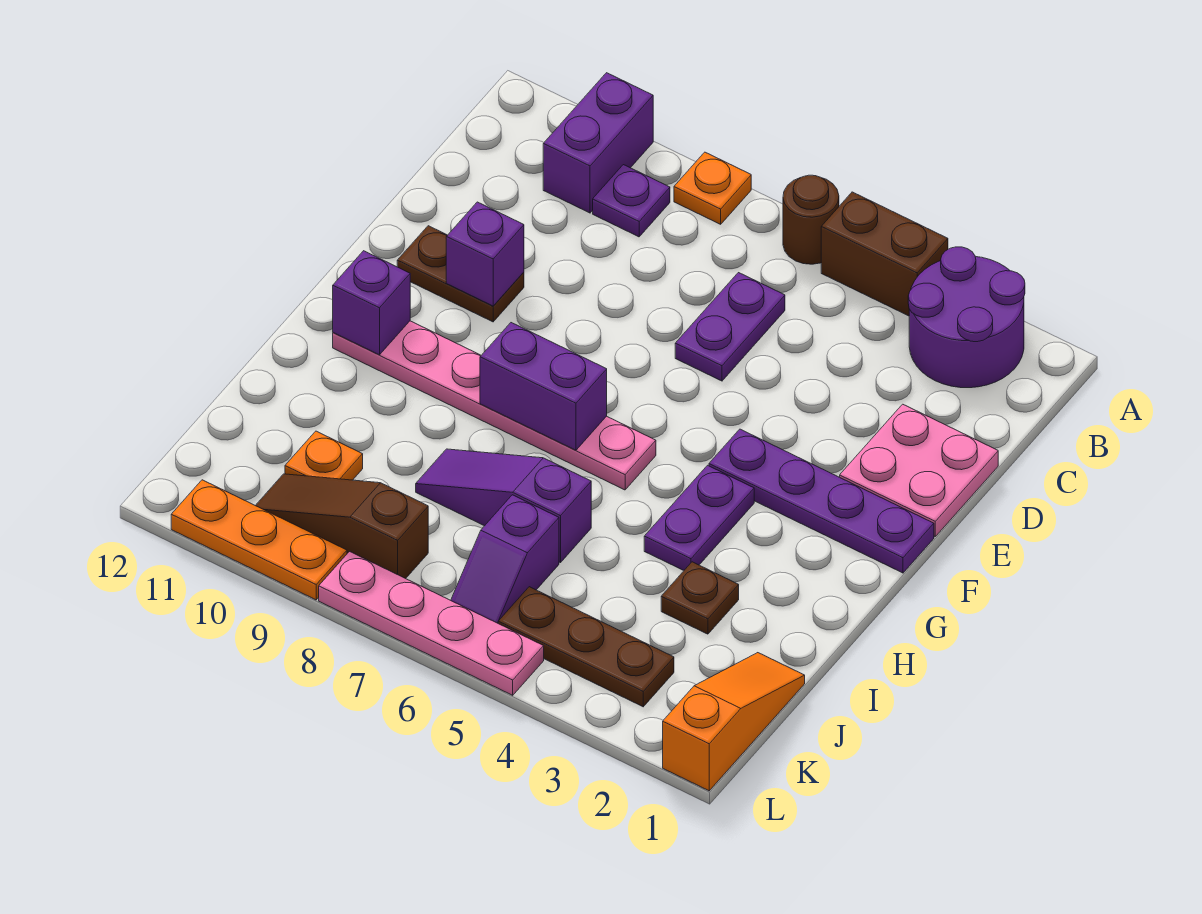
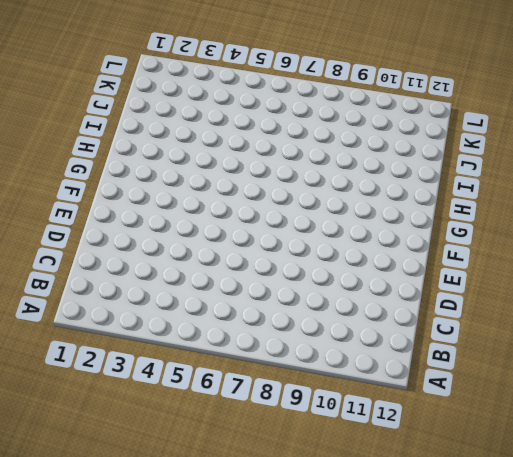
none -> purple 2x2 round brick [908,247,1025,388]
none -> brown 1x2 brick [821,192,948,316]
none -> brown 1x1 round brick [783,175,839,264]

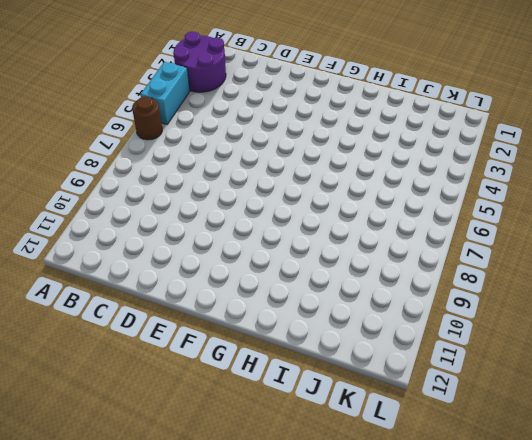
cyan 1x2 brick [140,62,190,124] -> brown 1x2 brick [821,192,948,316]
none -> orange 1x1 plate [674,152,751,224]
none -> purple 1x2 brick [543,73,653,213]
none -> purple 1x1 plate [593,165,670,237]

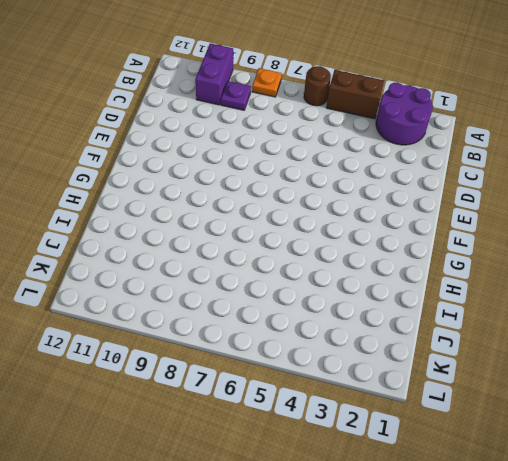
none -> purple 1x2 plate [675,273,785,381]
none -> pink 2x2 plate [840,404,998,536]
none -> brown 1x2 plate [397,226,524,322]

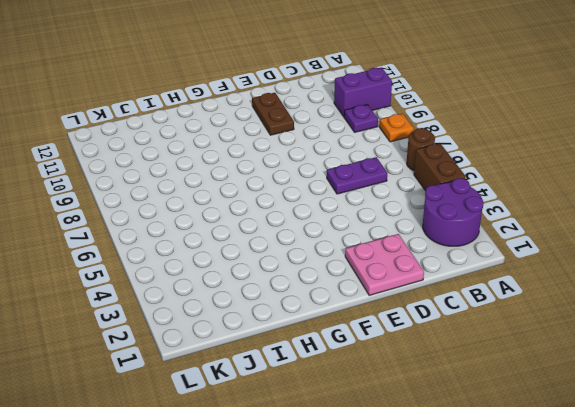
none -> purple 1x4 plate [709,429,934,573]
none -> purple 1x2 plate [644,465,754,570]
none -> pink 1x6 plate [333,321,656,490]

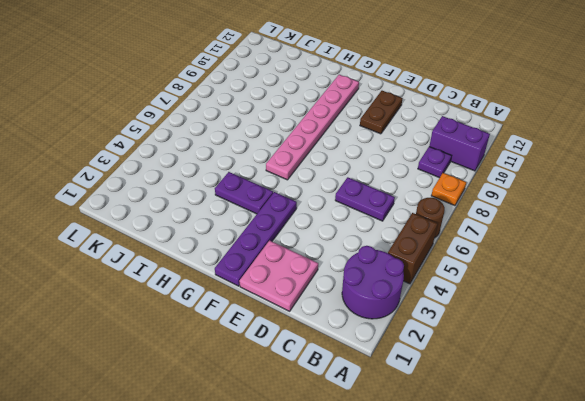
none -> brown 1x1 plate [661,562,739,634]
none -> purple 1x3 slope [416,449,591,563]
none -> orange 1x3 slope [663,653,805,791]

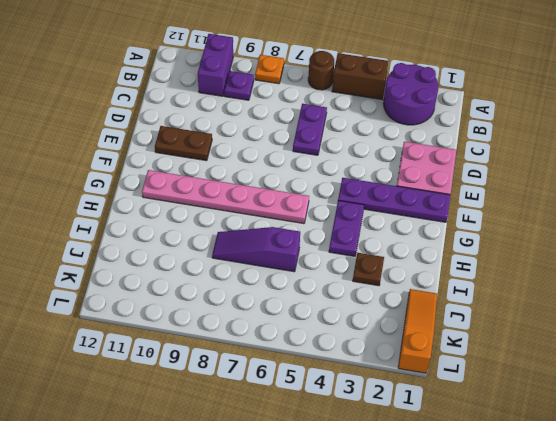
none -> purple 1x2 slope [451,495,559,623]
none -> orange 1x1 plate [285,431,363,480]
none -> brown 1x3 plate [498,587,674,707]

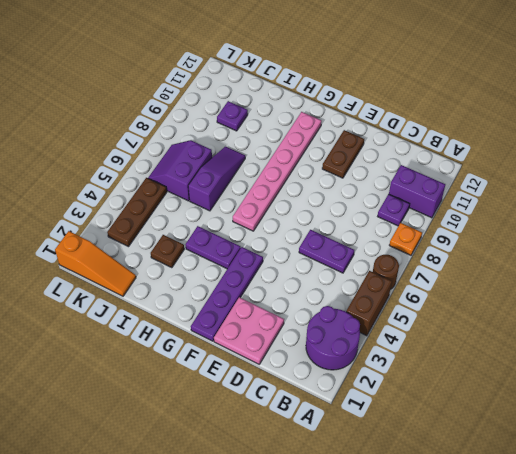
purple 2x2 slope [148,140,212,201] -> purple 1x2 slope [451,495,559,623]
purple 1x1 plate [217,101,248,131] -> orange 1x1 plate [285,431,363,480]
none -> brown 1x3 slope [255,474,428,579]
none -> pink 1x4 plate [319,552,544,695]
none -> orange 1x3 plate [171,480,347,600]

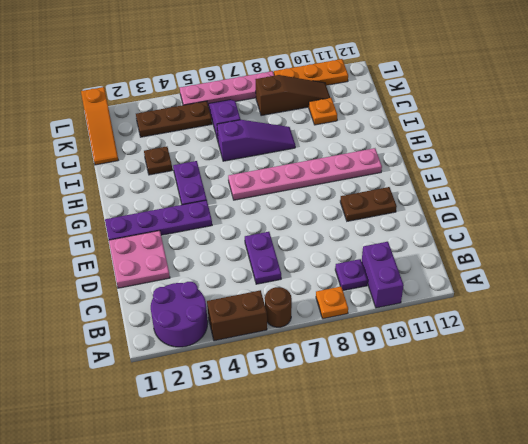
none -> purple 1x1 brick [446,202,524,306]
none -> purple 1x2 brick [480,323,607,450]
none -> purple 1x1 brick [333,251,410,355]

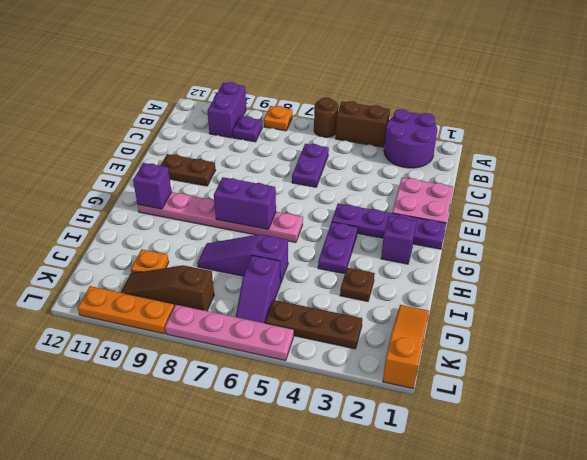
purple 1x1 brick [381,216,416,264] -> purple 1x1 brick moved to [446,202,524,306]

